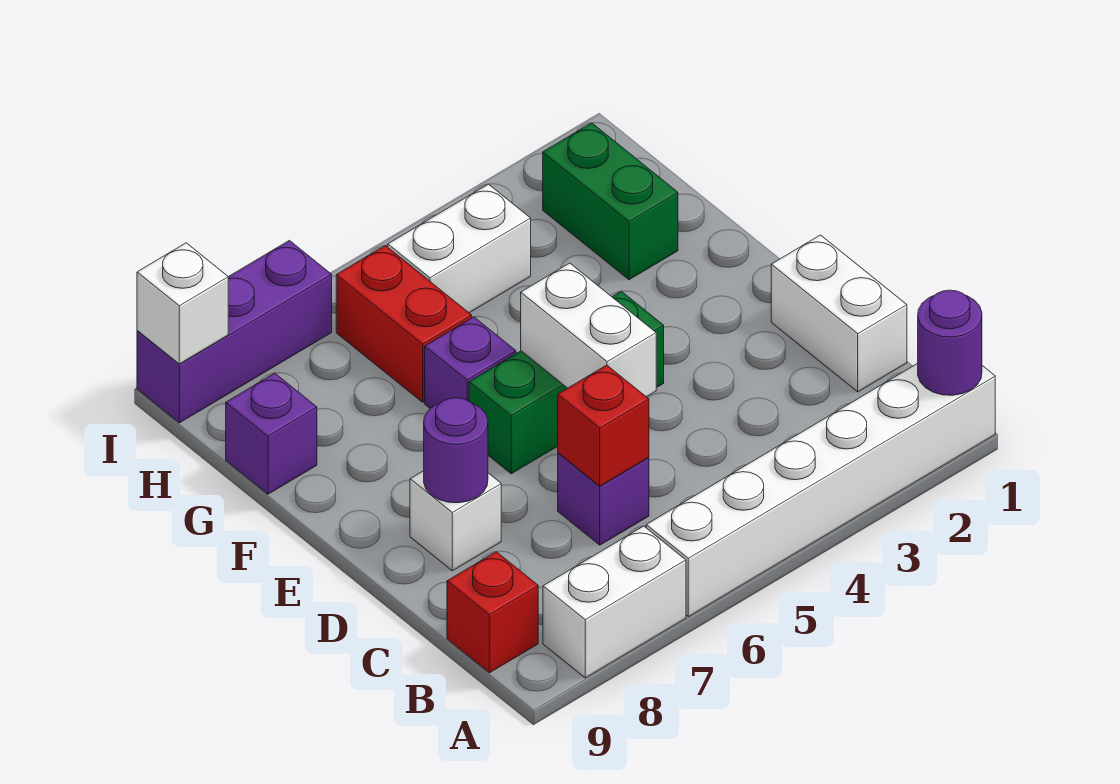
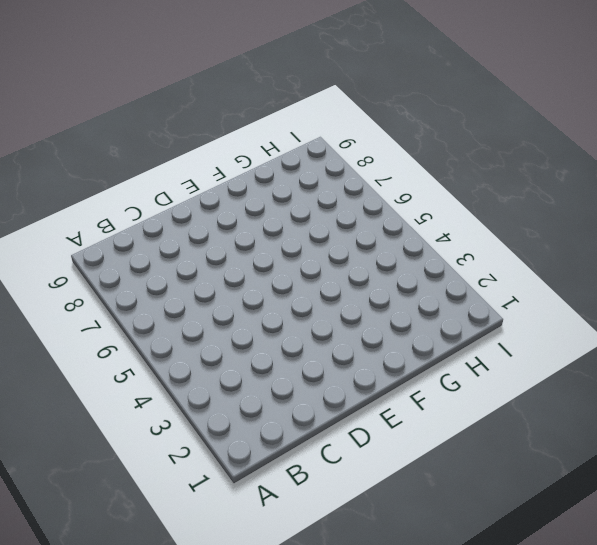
none -> white 1x6 brick [646,363,995,617]
none -> white 1x2 brick [543,526,686,678]
none -> red 1x1 brick [447,552,538,673]

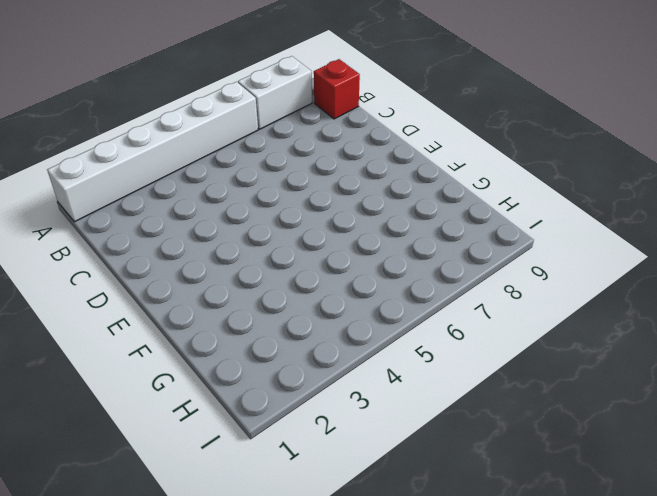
none -> white 1x2 brick [771,235,907,392]
none -> purple 1x1 brick [558,453,649,545]
none -> white 1x1 brick [410,471,501,571]

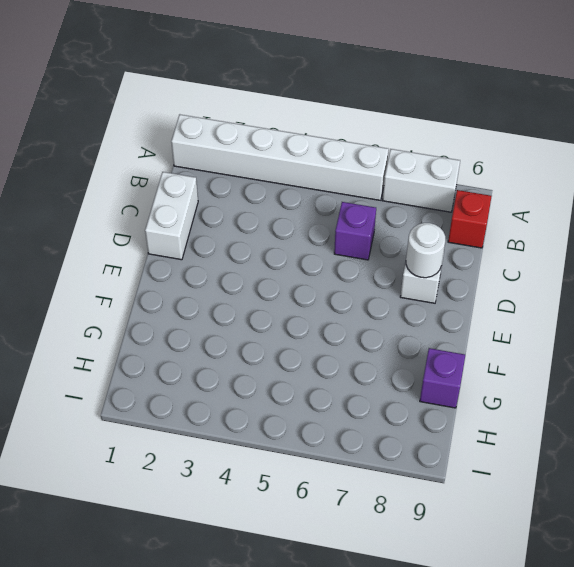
white 1x1 round brick [406,223,445,278] -> purple 1x1 round brick [424,398,488,503]
none -> green 1x3 brick [469,291,664,474]
none -> purple 1x1 brick [425,317,516,409]
none -> green 1x2 brick [543,123,678,280]

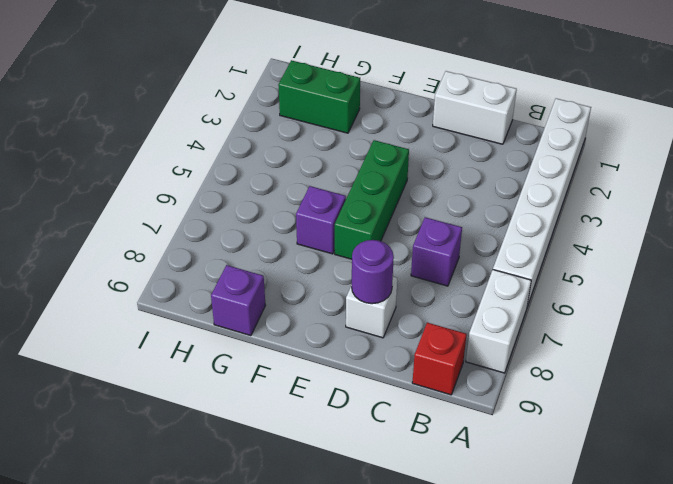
none -> red 1x2 brick [336,245,472,402]
none -> white 1x2 brick [388,184,531,313]
none -> purple 1x3 brick [137,240,332,423]

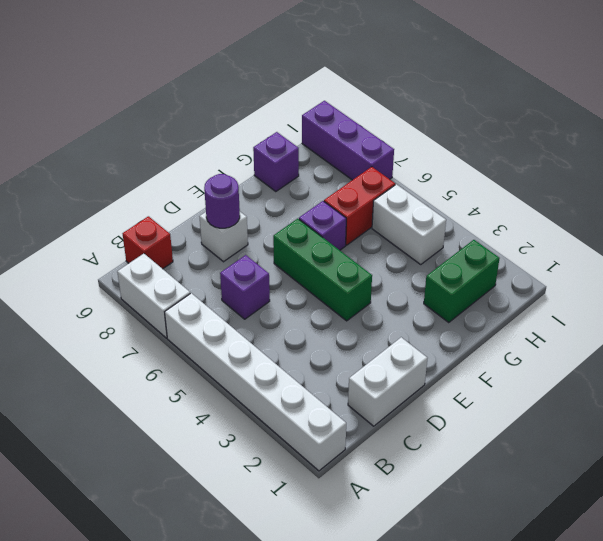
none -> purple 1x1 round brick [918,290,982,395]
none -> red 1x1 brick [558,365,649,486]
none -> white 1x2 brick [521,263,656,397]

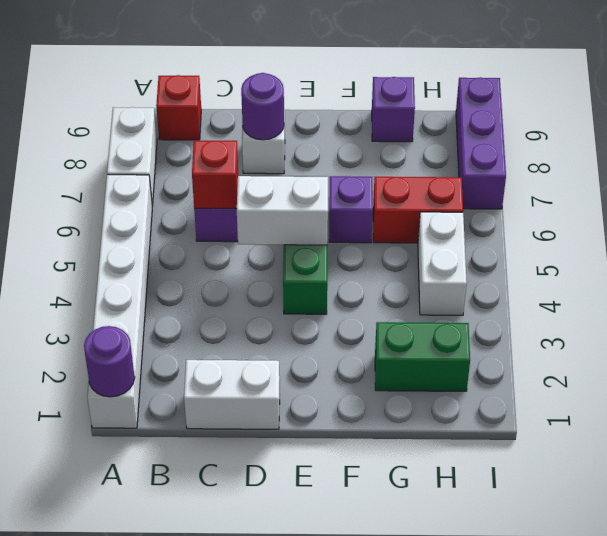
none -> white 1x1 brick [137,243,228,364]

